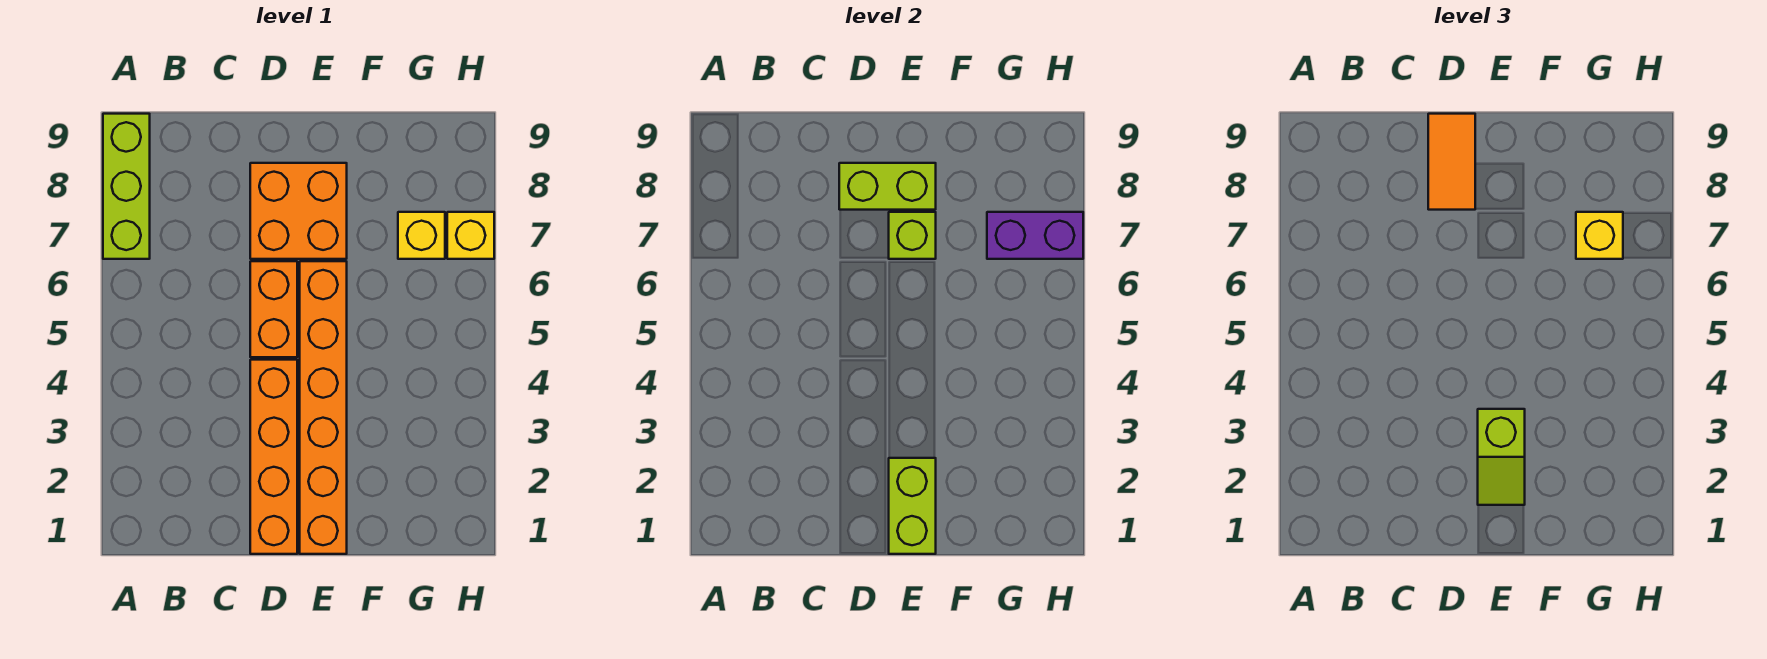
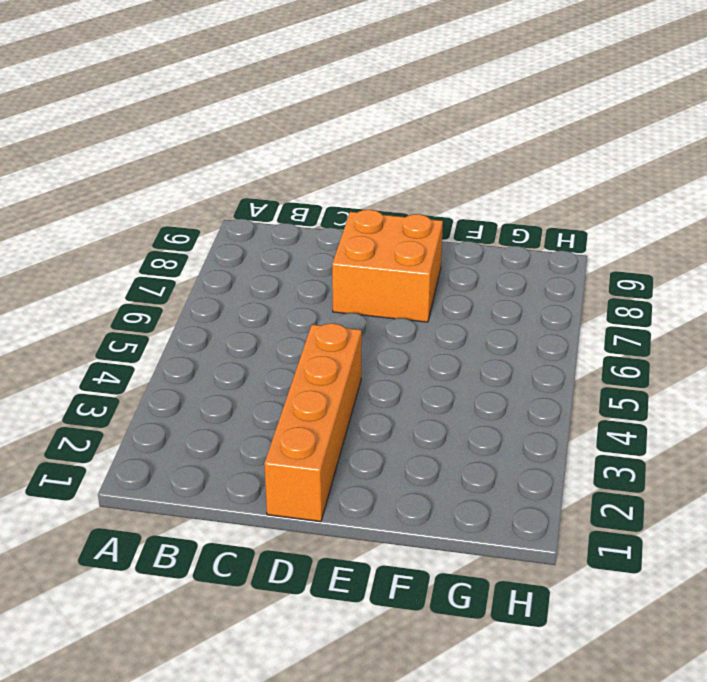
none -> lime 1x3 brick [103,114,150,259]
none -> orange 1x2 brick [250,261,297,357]
none -> orange 1x6 brick [300,261,347,554]

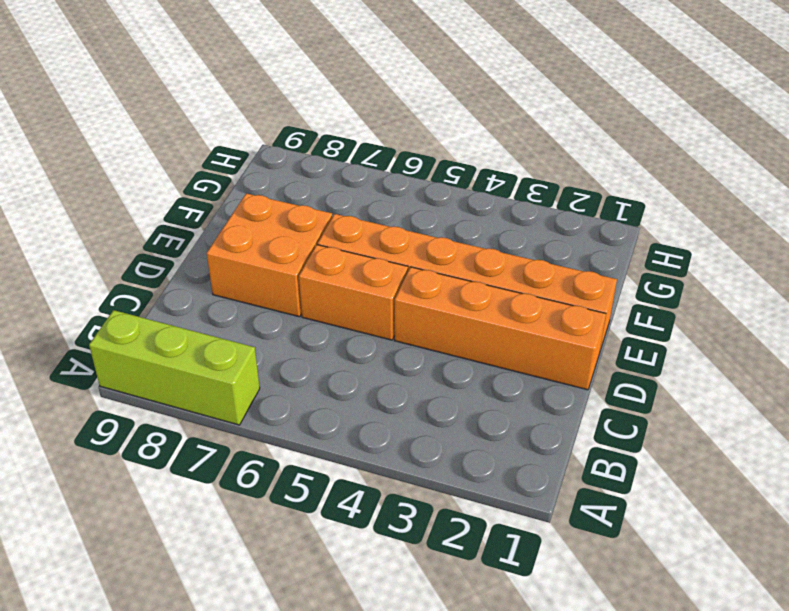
none -> yellow 1x1 brick [398,212,445,259]
none -> yellow 1x1 brick [447,212,494,259]
none -> lime 1x2 brick [839,163,936,210]

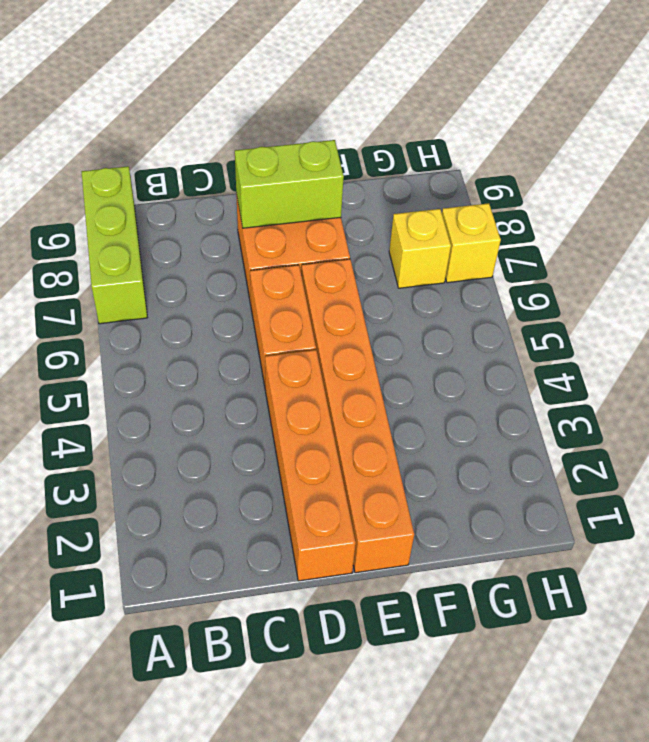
none -> lime 1x2 brick [889,458,936,554]
none -> lime 1x1 brick [889,212,936,259]
none -> purple 1x2 brick [987,212,1083,259]

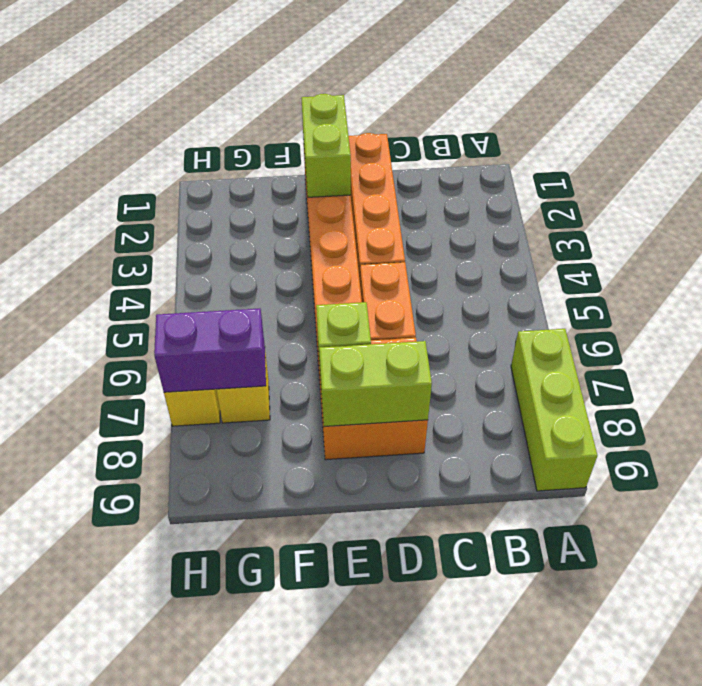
none -> orange 1x2 tile [1428,114,1475,210]
none -> lime 1x2 slope [1478,409,1525,505]
none -> yellow 1x1 brick [1576,212,1623,259]

